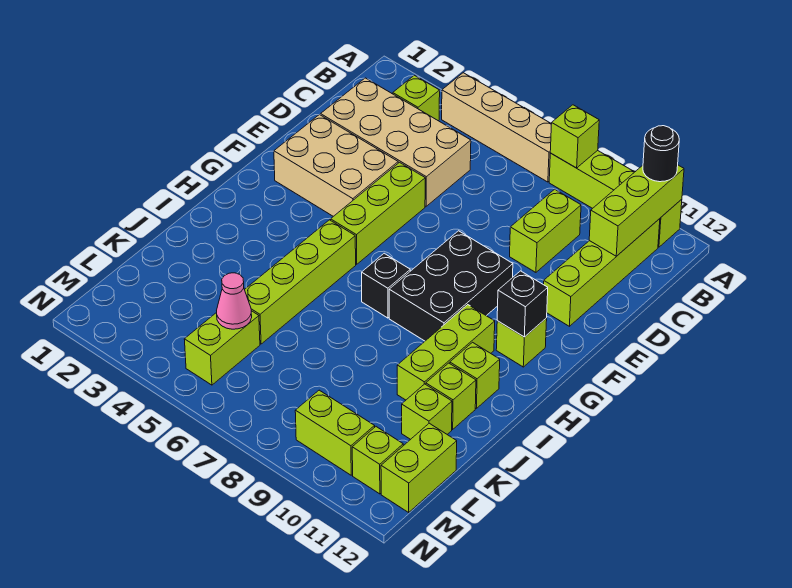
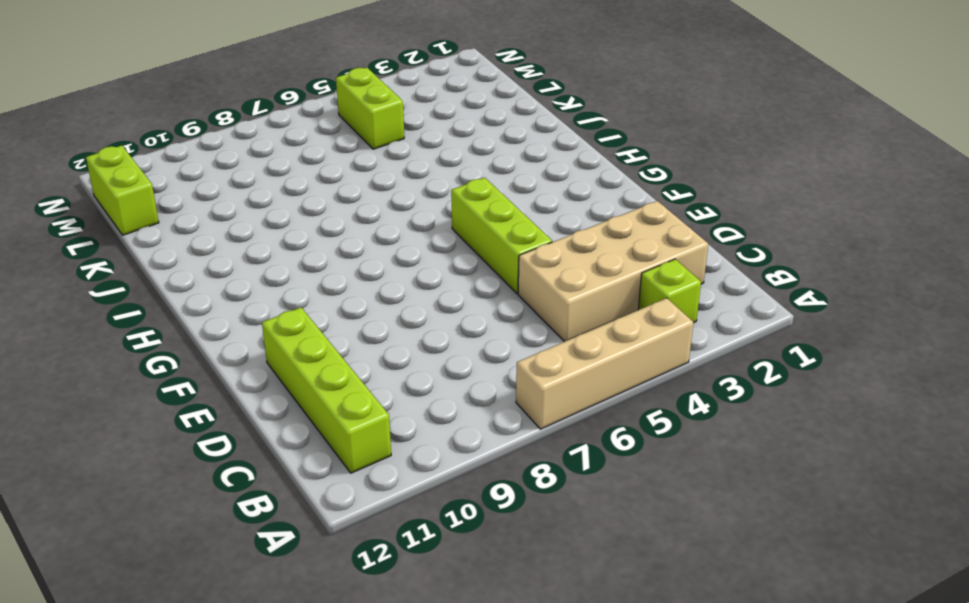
none -> lime 1x4 brick [549,150,682,247]
none -> lime 1x2 brick [510,189,581,272]
none -> tan 2x3 brick [274,115,398,216]

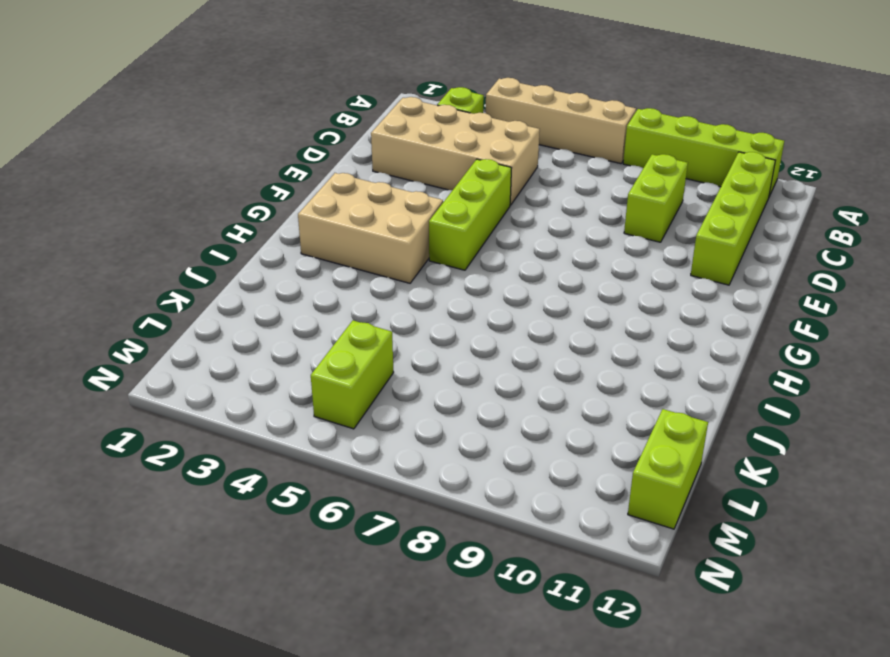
tan 2x3 brick [298,173,443,283] -> tan 2x3 brick moved to [274,115,398,216]
none -> black 2x3 brick [389,231,513,341]
none -> lime 1x1 brick [496,318,547,367]
none -> lime 1x4 brick [245,220,356,344]

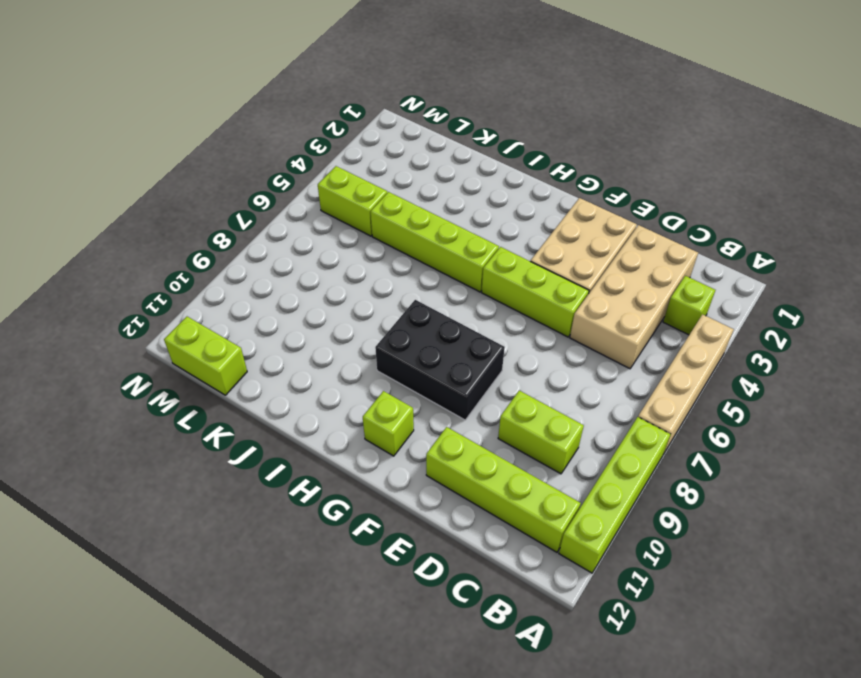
none -> black 1x1 brick [362,253,410,318]
none -> lime 1x3 brick [397,305,495,400]
none -> lime 1x1 brick [450,342,500,409]

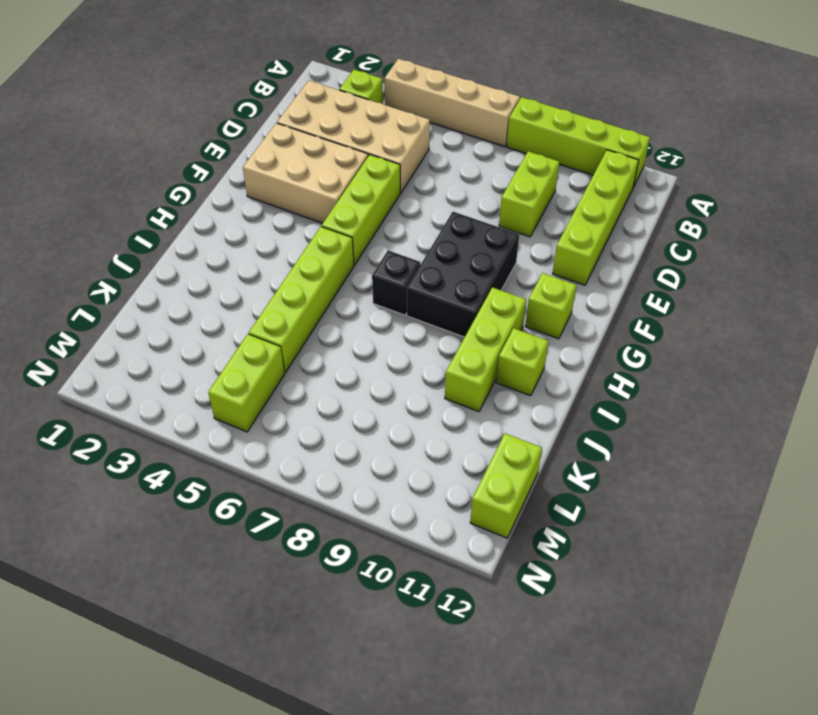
none -> lime 1x1 brick [426,363,476,429]
none -> lime 1x1 brick [402,384,452,439]
none -> lime 1x2 brick [295,390,375,475]

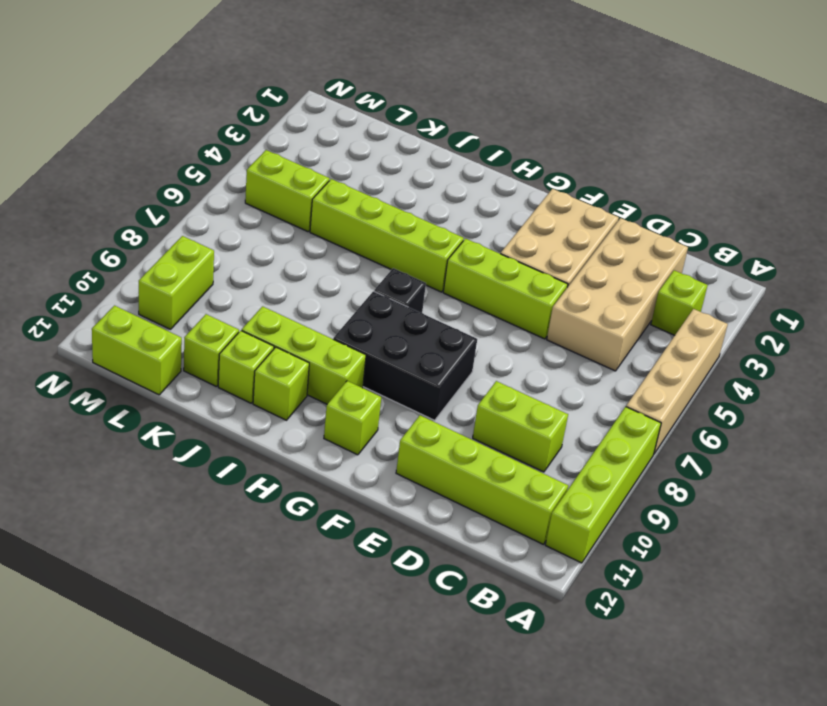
none -> lime 1x1 brick [352,427,403,494]
none -> lime 1x1 brick [550,105,599,168]
none -> lime 1x3 brick [589,165,684,256]

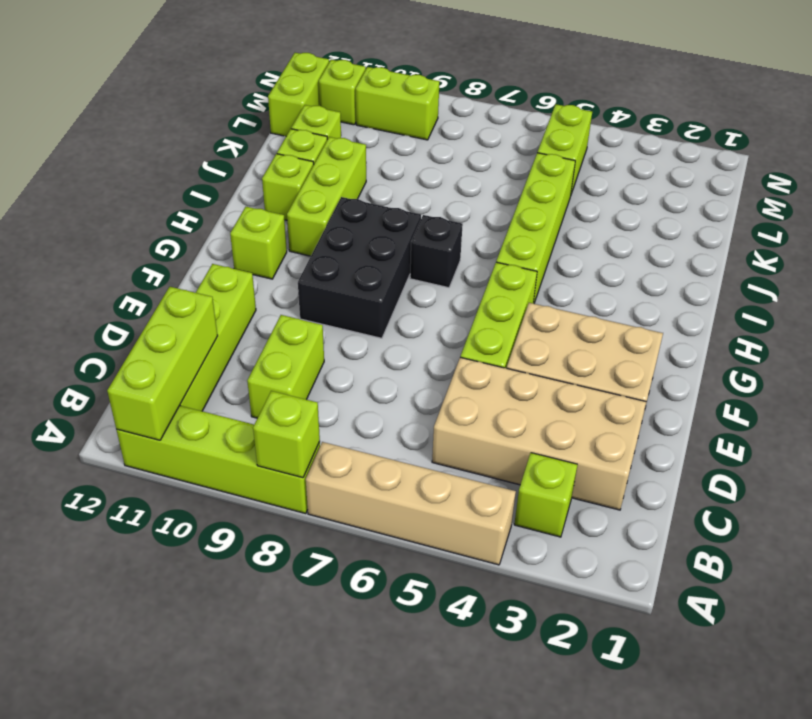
none -> black 1x1 brick [497,271,548,337]
none -> pink 1x1 cone [217,273,252,329]
none -> black 1x1 round brick [643,126,679,182]

